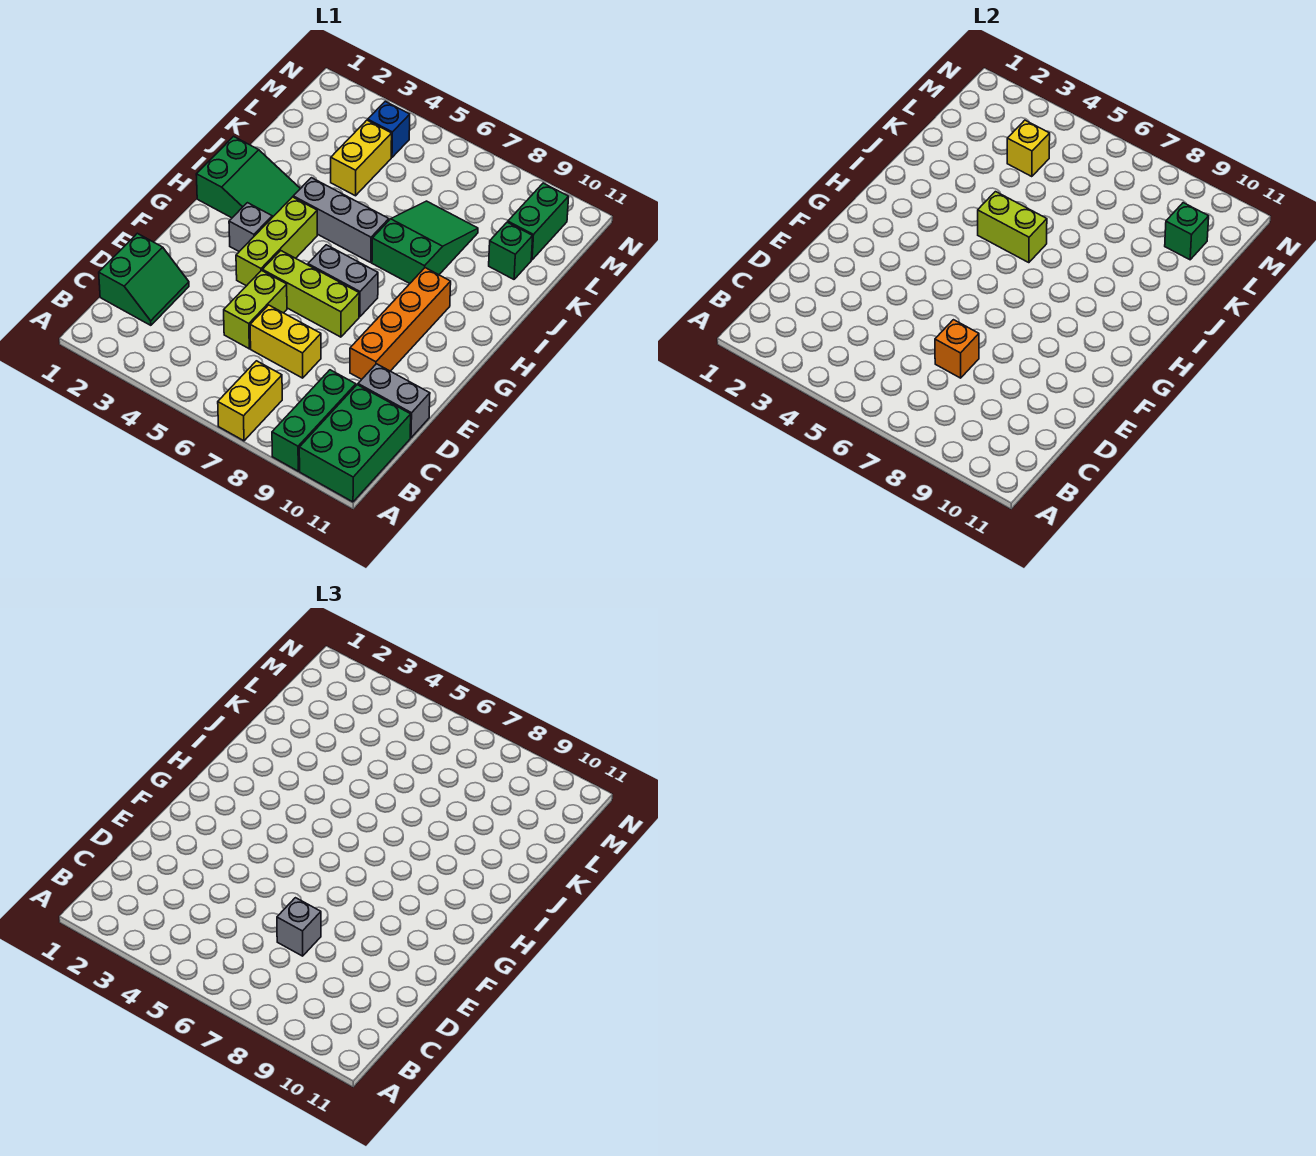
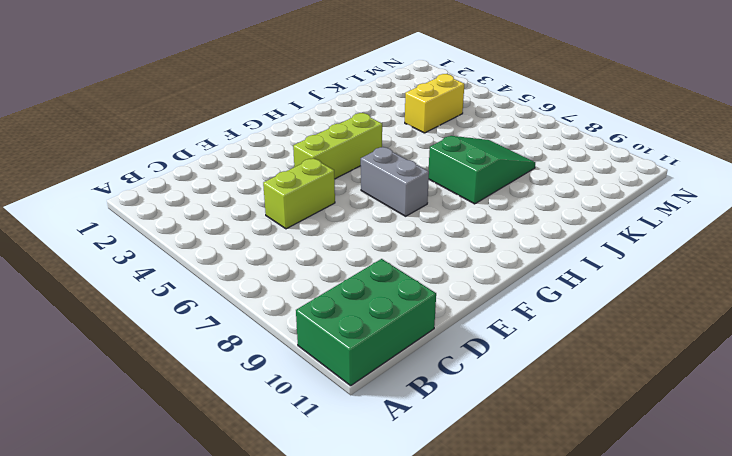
none -> yellow 1x2 brick [218,361,282,441]
none -> green 1x3 brick [272,370,356,471]
none -> green 2x2 slope [99,233,189,325]

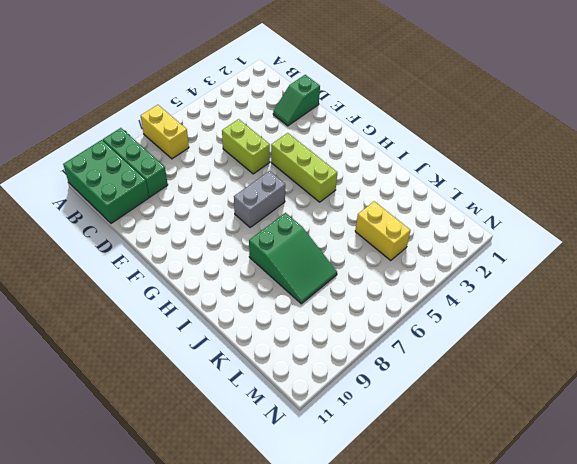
green 1x2 slope [273,75,320,126] -> green 2x2 slope [99,233,189,325]
none -> yellow 1x2 brick [250,305,321,378]
none -> grey 1x2 brick [358,364,430,438]
none -> orange 1x4 brick [350,268,451,379]

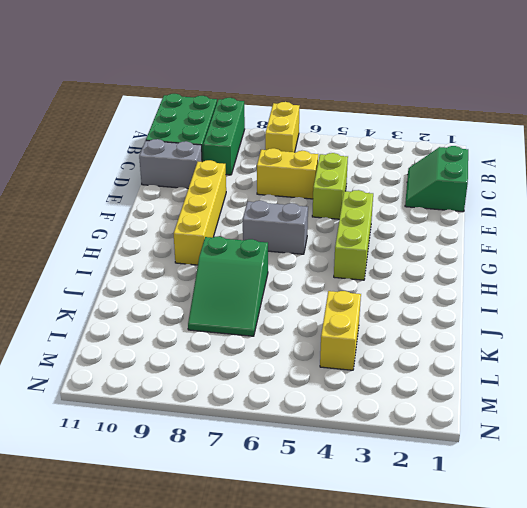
yellow 1x4 brick [174,160,226,265] -> orange 1x4 brick [350,268,451,379]
none -> lime 1x3 brick [262,251,359,337]
none -> grey 1x1 brick [229,203,272,251]
none -> green 2x3 slope [196,136,300,218]

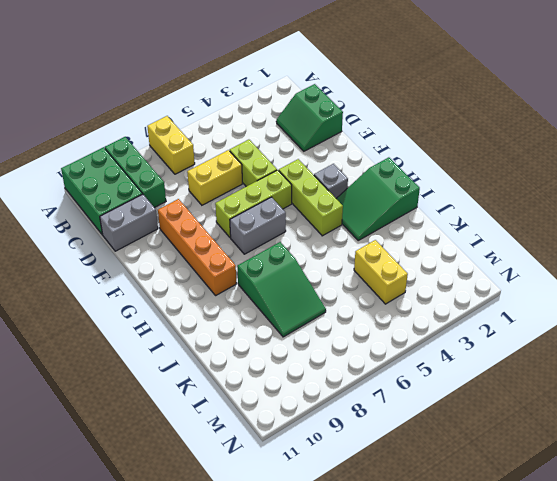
none -> grey 1x3 brick [293,178,389,263]
none -> green 1x1 brick [489,222,533,279]
none -> green 1x2 brick [508,183,569,260]

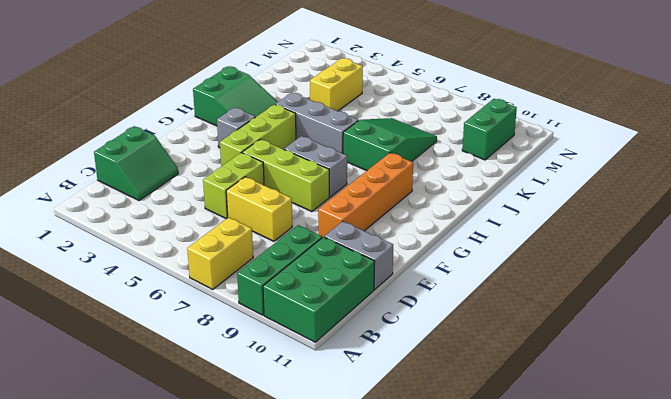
none -> green 1x1 brick [489,222,533,279]
none -> blue 1x1 brick [368,101,410,157]
none -> orange 1x1 brick [935,320,979,378]

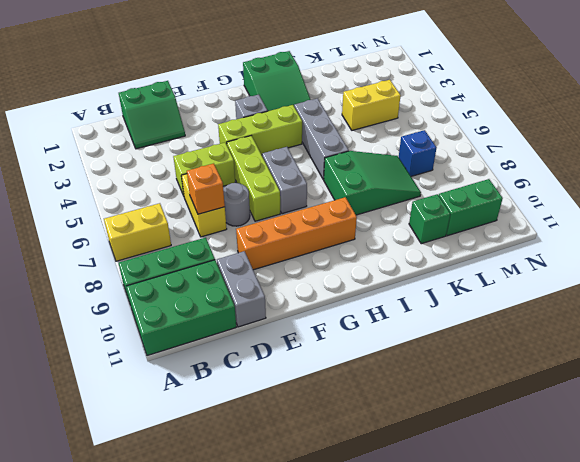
grey 1x1 round brick [223,183,250,226] -> none
blue 1x1 brick [399,130,437,176] -> blue 1x1 brick moved to [368,101,410,157]
none -> lime 1x2 brick [978,192,1047,263]
none -> yellow 1x1 brick [1007,120,1050,177]
none -> green 1x1 brick [1165,203,1209,260]

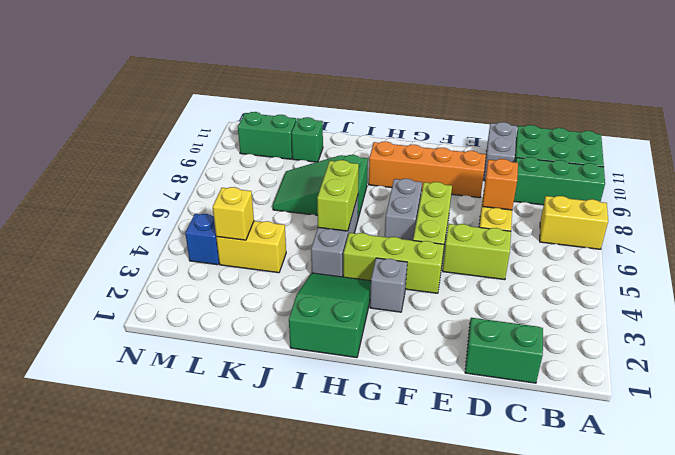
none -> green 1x1 brick [1165,203,1209,260]
none -> grey 1x1 brick [277,898,321,956]

